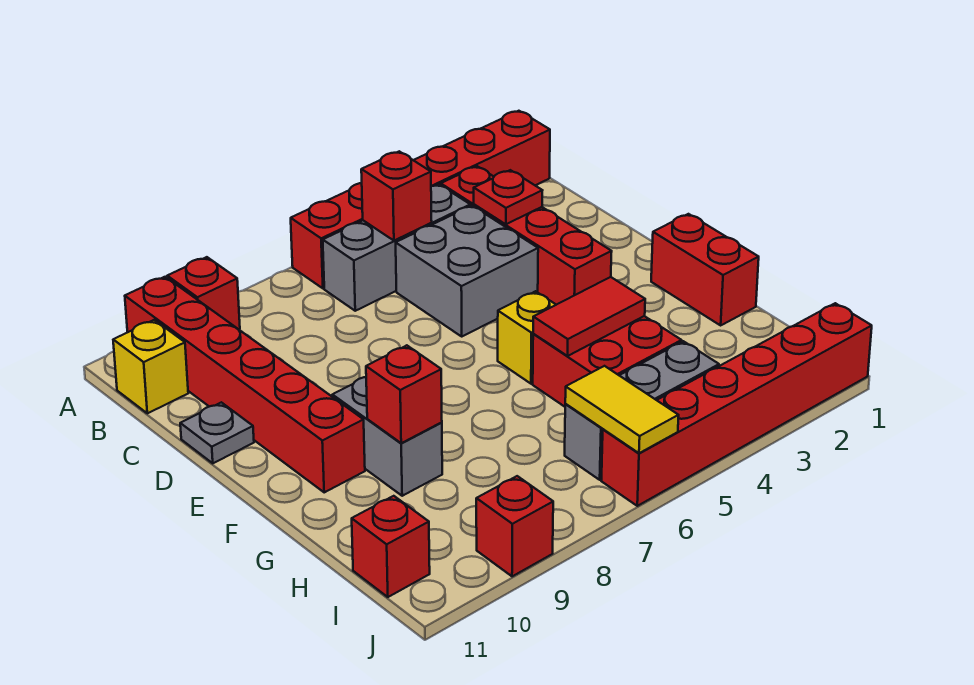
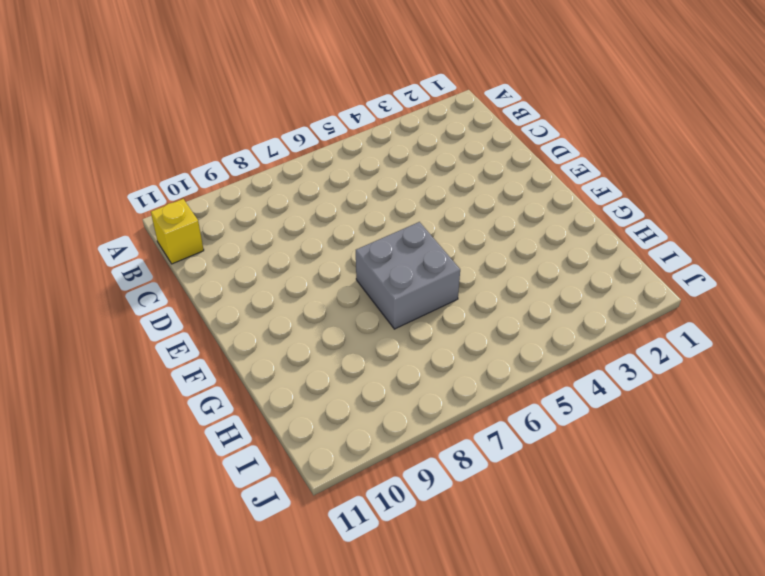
grey 2x2 brick [356,222,460,329] -> grey 2x2 brick moved to [396,206,538,336]
none -> red 1x6 brick [291,111,550,288]
none -> red 1x1 brick [167,257,240,329]
none -> red 1x6 brick [125,277,365,492]

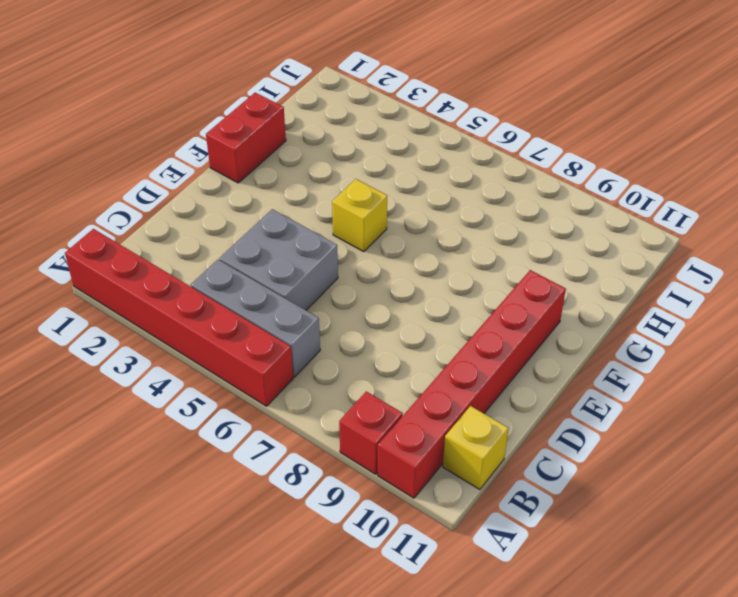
none -> red 1x4 brick [441,166,612,305]
none -> grey 1x1 plate [180,402,254,463]
none -> grey 1x2 brick [332,377,442,496]

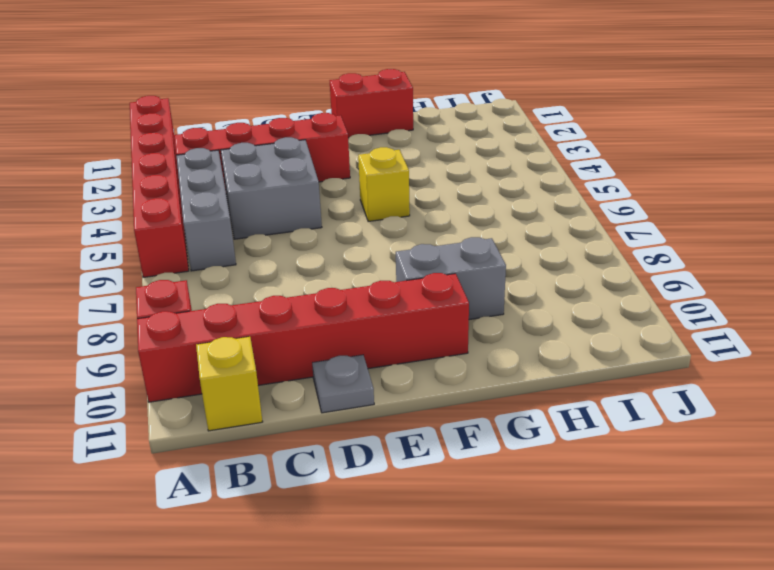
none -> red 2x2 brick [533,316,682,407]
none -> grey 1x3 brick [565,341,719,480]
none -> red 1x1 brick [352,496,430,597]

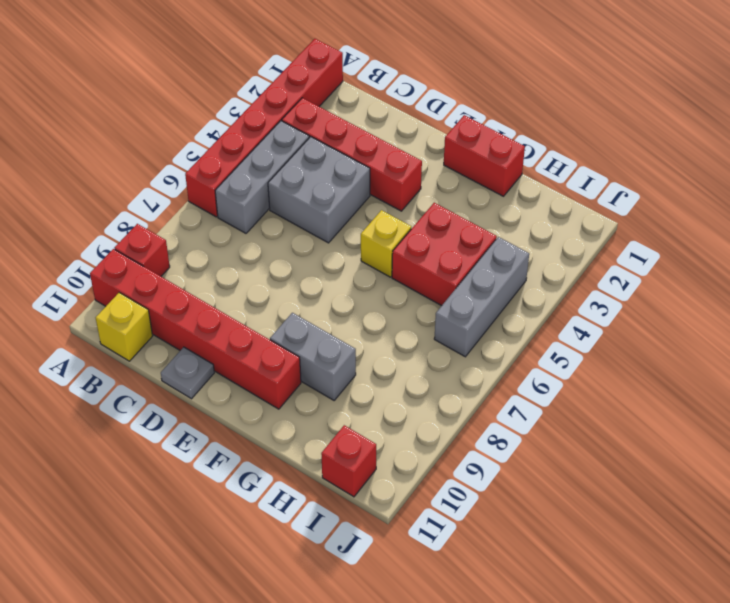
none -> red 1x6 brick [602,303,872,506]
none -> red 1x1 brick [476,476,553,576]
none -> red 1x1 brick [361,151,432,241]

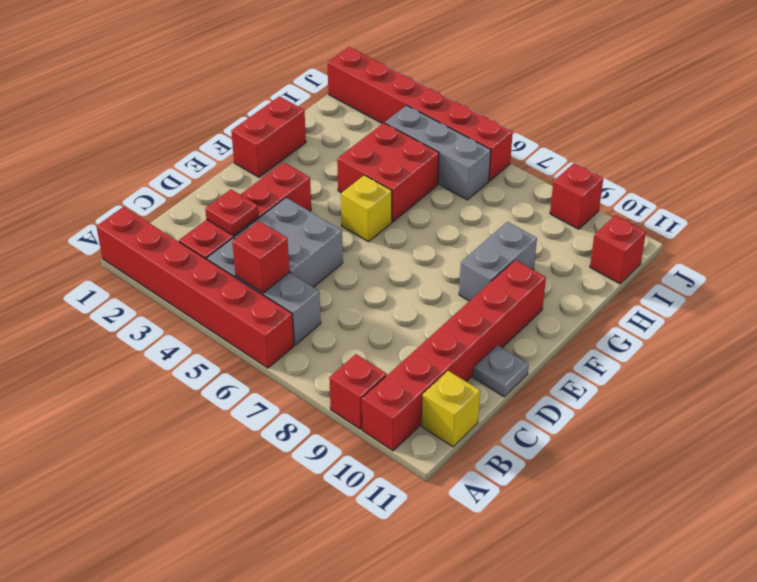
none -> red 1x2 tile [533,277,645,356]
none -> red 1x1 brick [366,345,442,443]
none -> yellow 1x2 tile [565,366,679,453]

